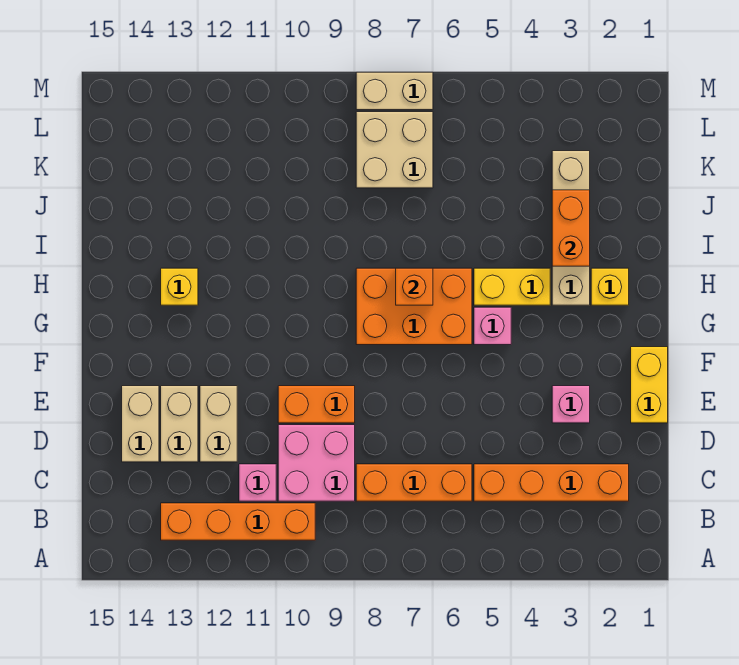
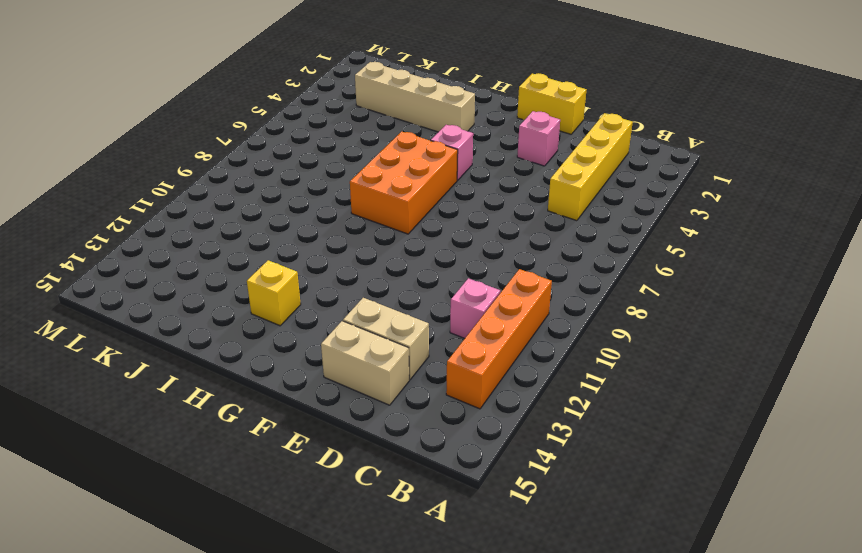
yellow 1x4 brick [548,113,633,221] -> orange 1x4 brick [474,464,629,501]
none -> orange 1x3 brick [356,464,472,501]
none -> pink 2x2 brick [278,425,355,501]
none -> tan 1x2 brick [200,386,237,462]

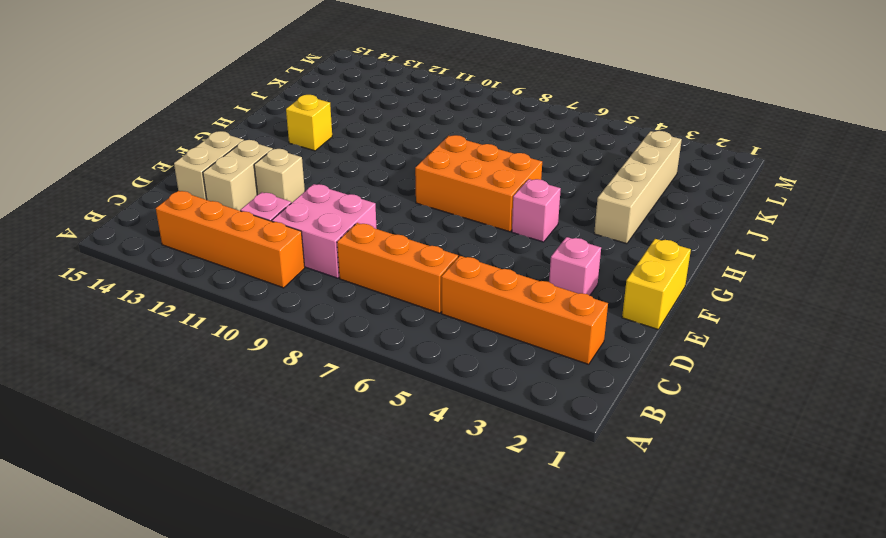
tan 1x1 brick [254,149,305,203] -> tan 1x2 brick [200,386,237,462]
none -> orange 1x2 brick [278,386,355,423]
none -> yellow 1x1 brick [591,268,629,305]
none -> yellow 1x2 brick [474,268,550,305]

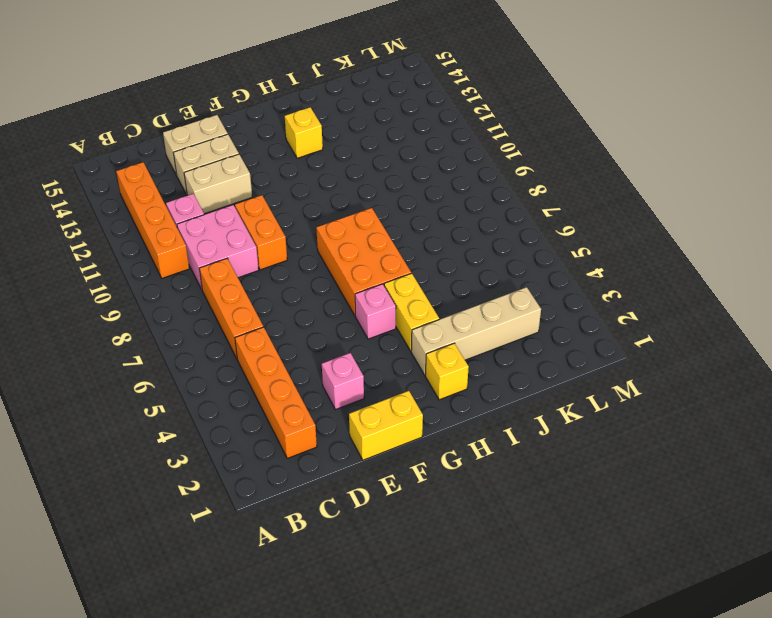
none -> tan 2x2 brick [356,112,433,188]
none -> tan 1x2 brick [356,72,433,110]
none -> orange 1x1 brick [396,268,433,305]

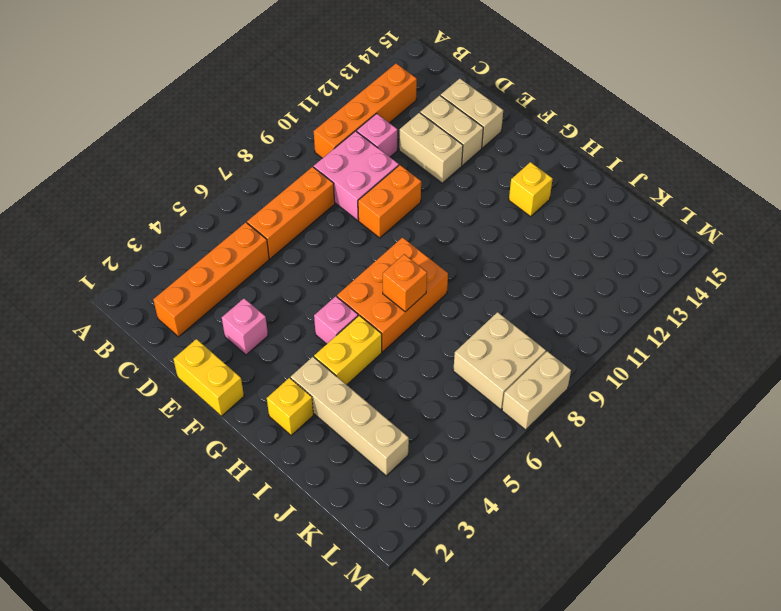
none -> orange 1x2 brick [552,190,590,266]

